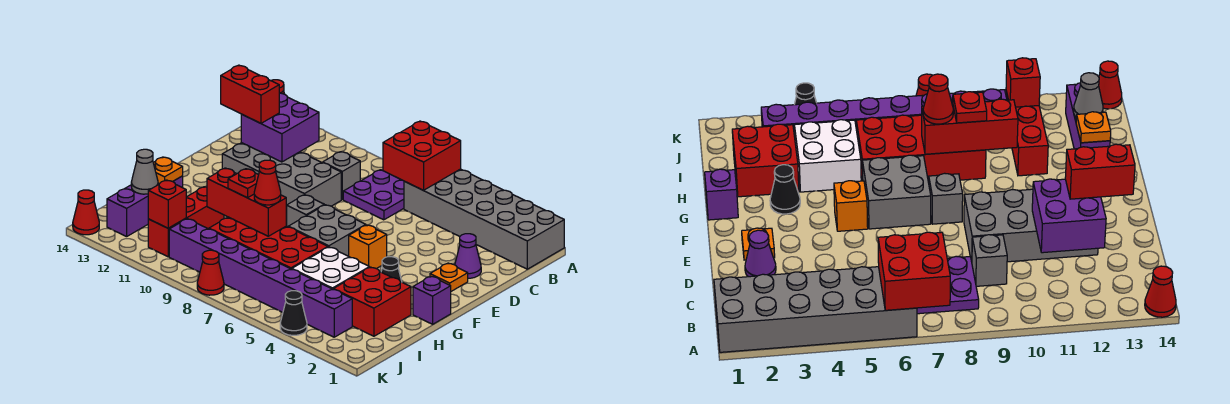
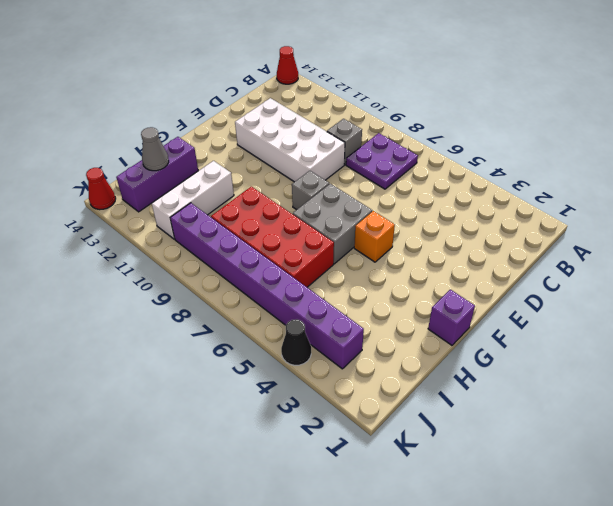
white 2x4 brick [235,98,345,182] -> grey 2x4 brick [222,143,341,213]
white 1x3 brick [152,161,234,239] -> red 1x3 brick [148,187,224,257]
none -> grey 2x6 brick [404,169,564,269]
none -> purple 1x1 cone [455,234,481,278]
none -> orange 1x1 plate [430,263,468,291]
none -> black 1x1 cone [381,257,402,282]

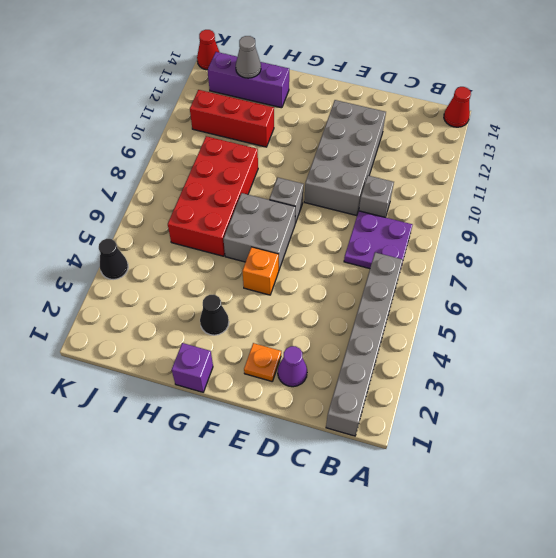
grey 1x6 brick [326,252,403,436] -> grey 2x6 brick [404,169,564,269]
none -> red 2x2 brick [333,267,411,336]
none -> white 2x2 brick [292,247,369,289]
none -> purple 1x8 brick [169,219,352,337]
none -> red 1x1 cone [197,250,224,295]

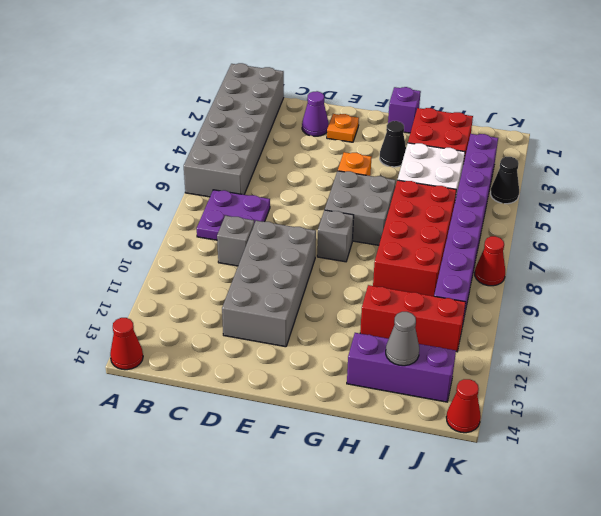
none -> red 2x2 brick [383,121,461,190]
none -> purple 2x2 brick [241,93,319,162]
none -> red 1x3 brick [207,168,286,236]
none -> orange 1x1 plate [153,157,183,184]

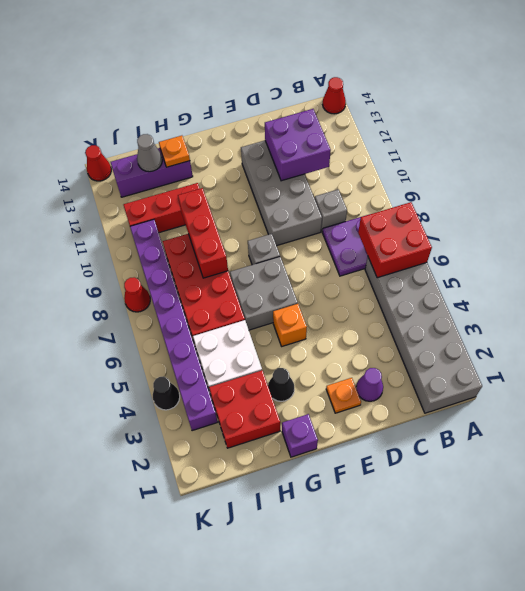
none -> red 1x1 brick [148,180,186,228]
none -> red 1x2 brick [221,65,279,123]
none -> red 1x1 cone [254,160,281,205]
none -> red 1x1 plate [228,169,258,198]

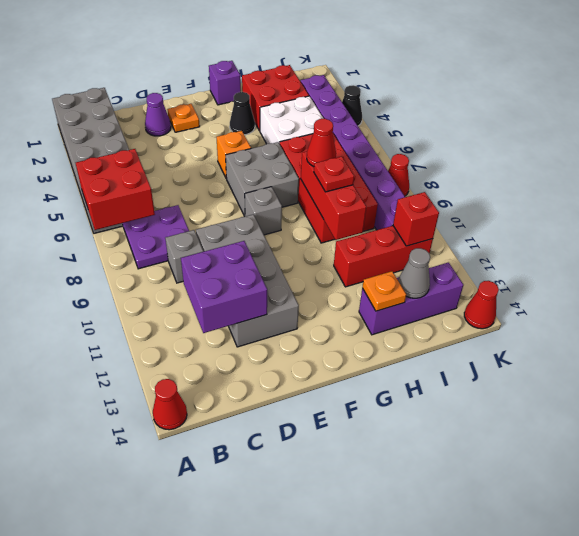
none -> red 1x2 brick [221,65,279,123]

